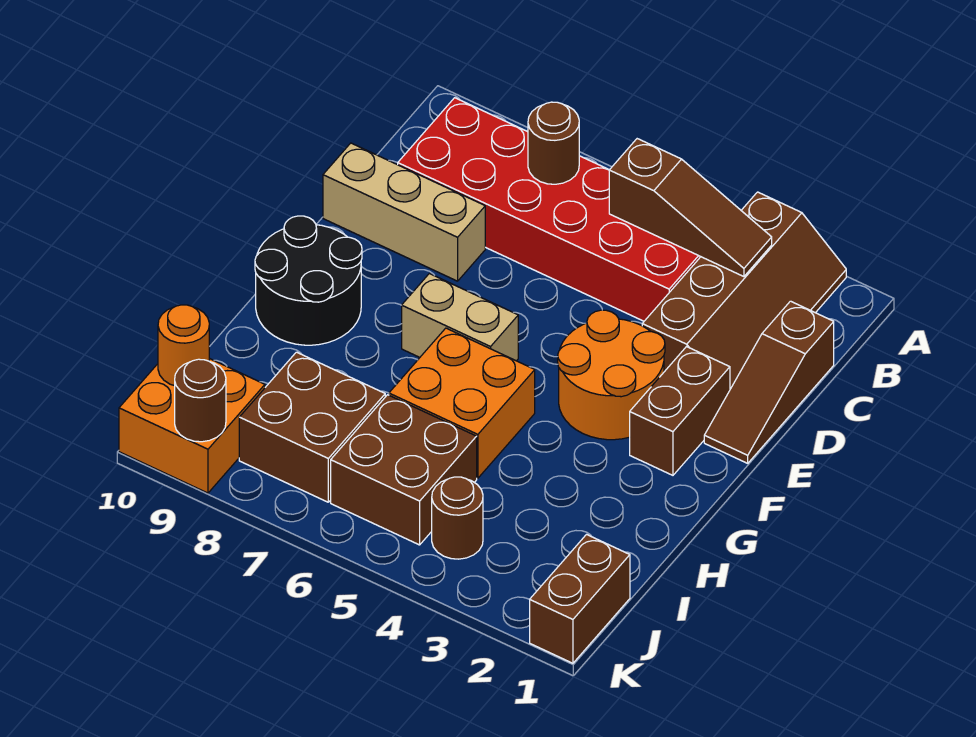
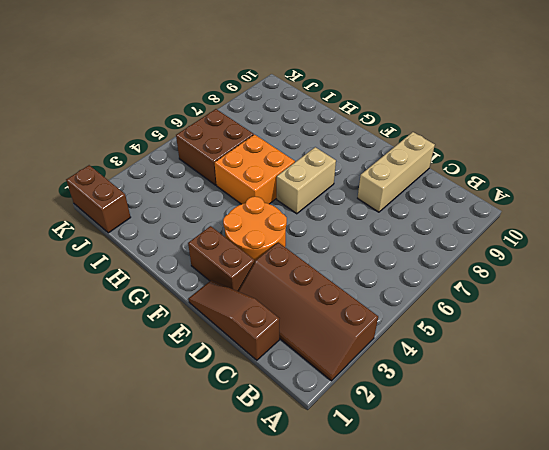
none -> red 2x6 brick [398,98,701,321]
none -> black 2x2 round brick [255,216,362,345]
none -> brown 2x2 brick [239,352,385,502]

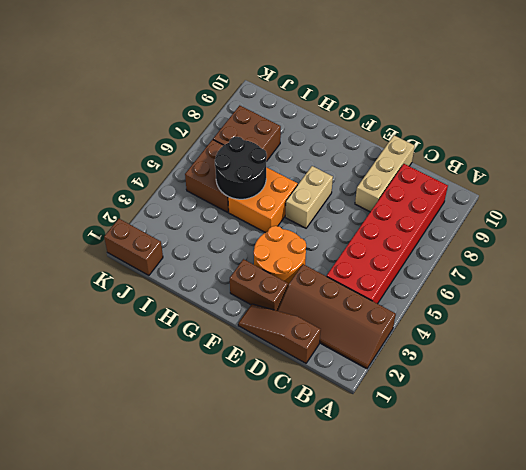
black 2x2 round brick [215,137,267,199] -> black 2x2 round brick moved to [255,216,362,345]
none -> brown 1x1 round brick [432,477,483,559]
none -> orange 2x2 brick [119,358,265,493]
none -> brown 1x3 slope [609,139,772,277]

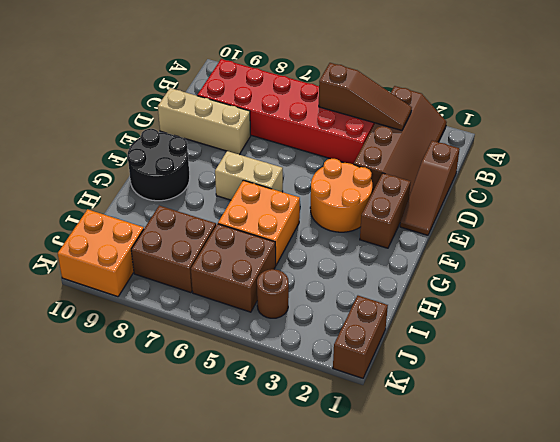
none -> brown 1x1 round brick [528,102,579,184]
none -> orange 1x1 round brick [158,305,209,386]
none -> brown 1x1 round brick [175,359,226,442]

